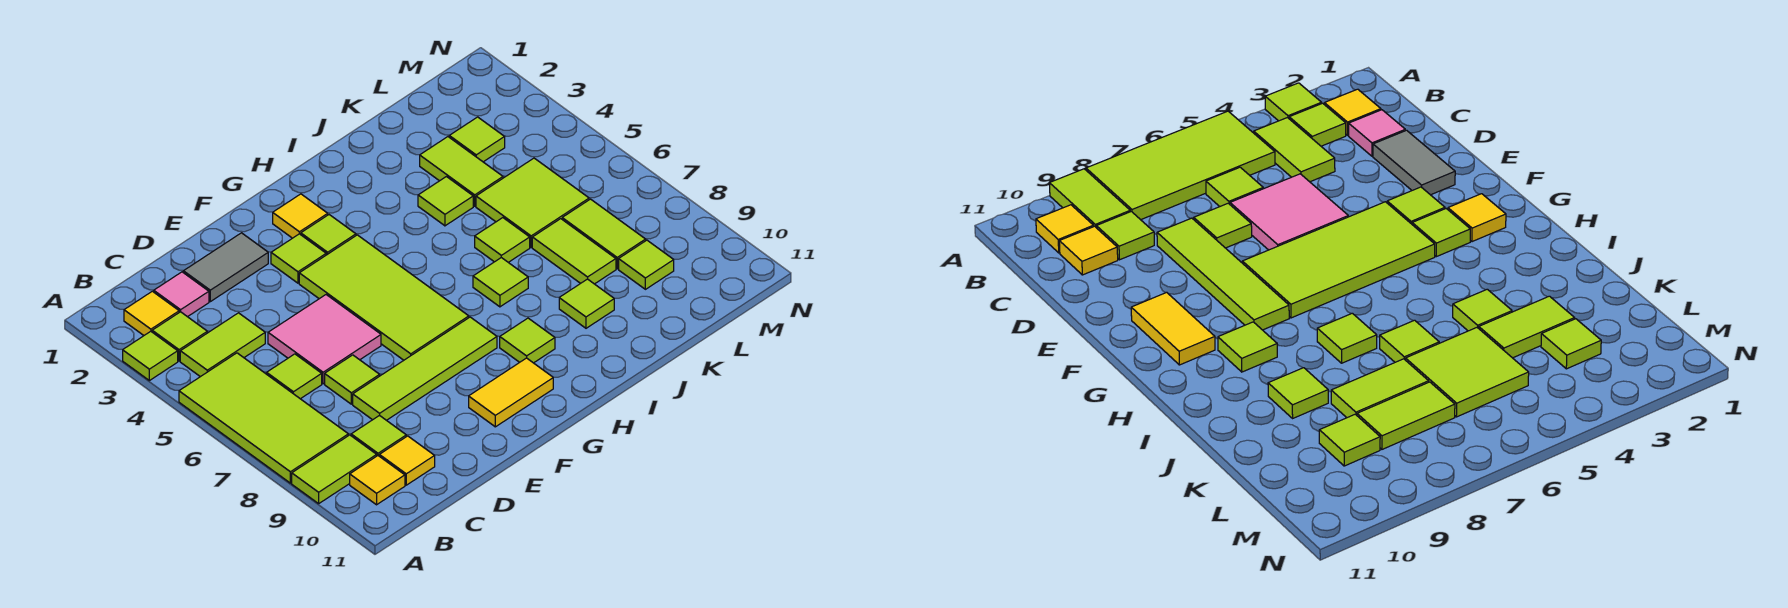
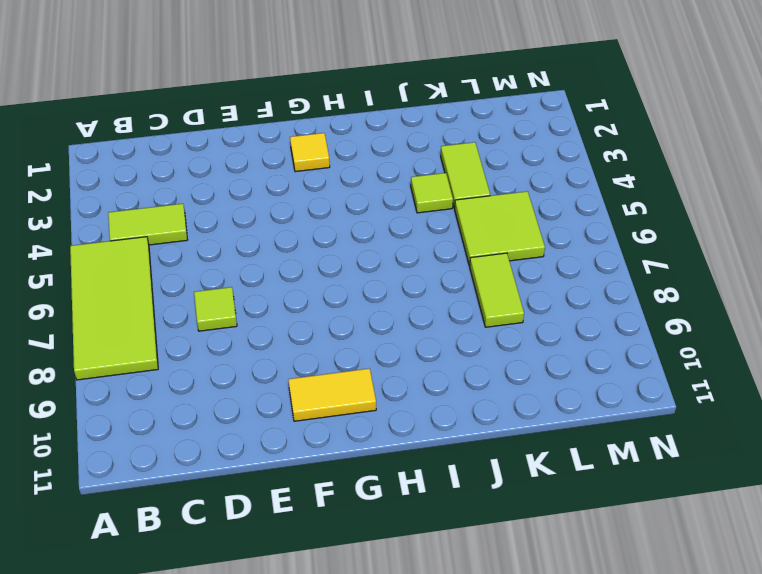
none -> lime 1x1 tile [123,331,178,381]
none -> lime 1x2 tile [292,435,377,504]
none -> yellow 1x1 tile [124,291,179,335]
none -> lime 1x1 tile [152,312,207,361]

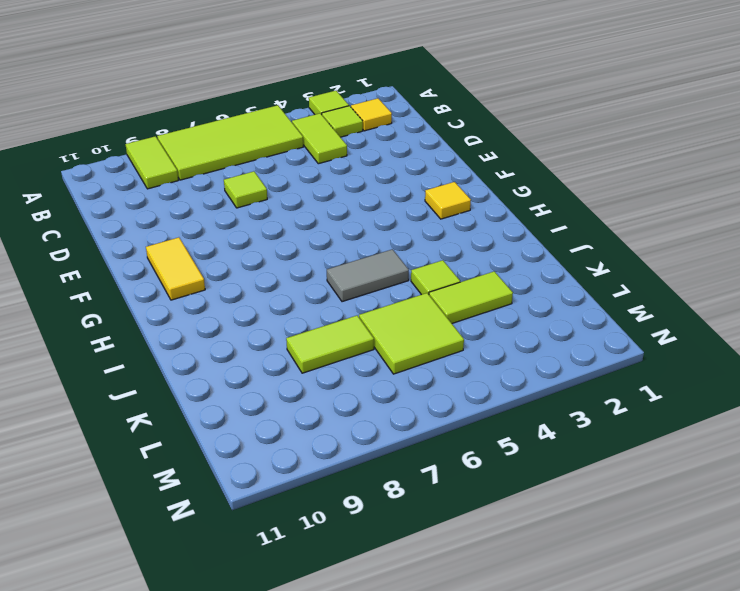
grey 1x2 tile [327,249,409,302] -> grey 1x2 tile turned to [183,233,268,302]
none -> yellow 1x1 tile [350,456,405,505]
none -> pink 1x1 tile [154,272,209,317]
none -> lime 1x1 tile [267,354,322,399]
none -> lime 1x1 tile [351,415,406,456]

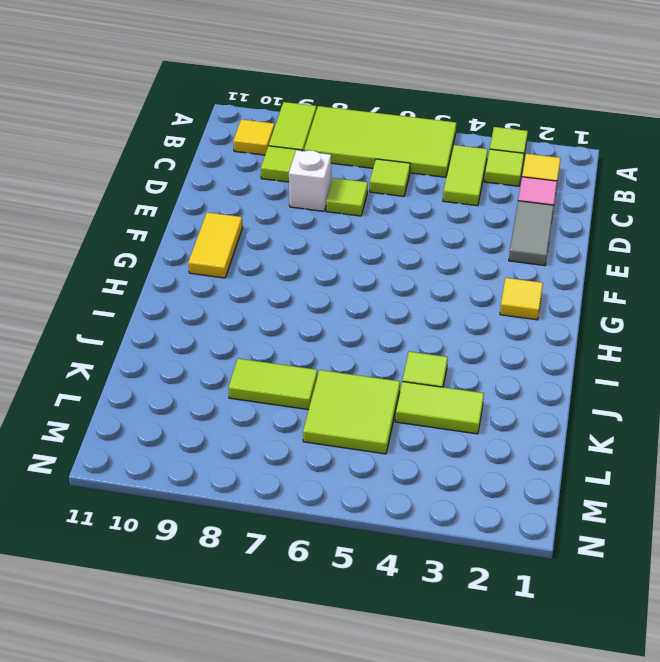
white 1x1 brick [289,150,331,211] -> lime 1x4 tile [353,317,497,420]
none -> yellow 1x1 tile [379,436,435,485]
none -> pink 2x2 tile [268,295,381,384]
none -> lime 1x1 tile [271,234,326,283]
none -> lime 2x4 tile [299,235,469,360]

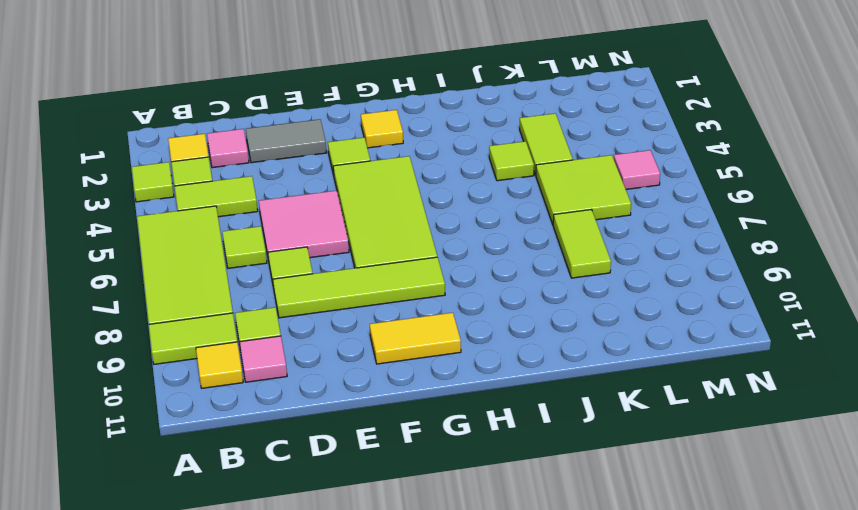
pink 1x1 tile [240,336,287,382] -> yellow 1x1 tile [379,436,435,485]
pink 1x1 tile [614,150,660,189] -> none
none -> lime 1x1 tile [301,215,356,255]
none -> lime 1x1 tile [500,318,555,363]
none -> lime 1x1 tile [473,258,528,307]
none -> lime 1x1 tile [475,218,530,262]

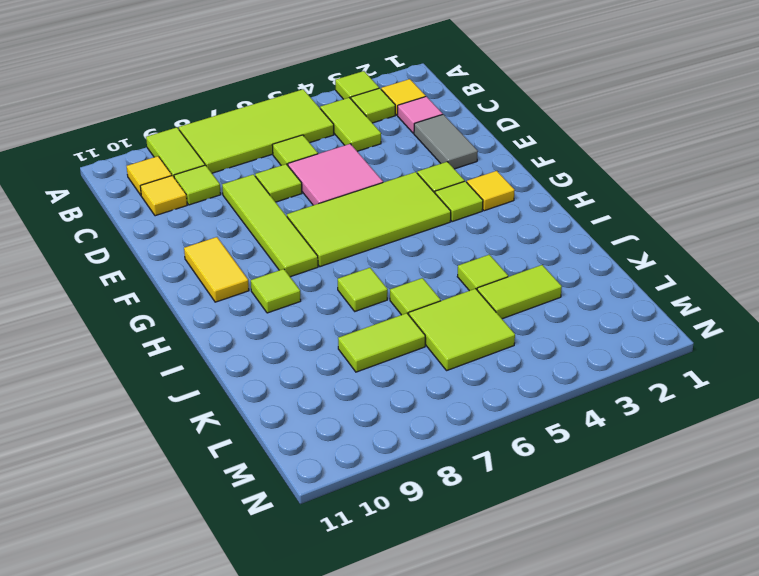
none -> lime 1x1 tile [559,279,614,328]
none -> lime 1x1 tile [449,117,505,162]
none -> lime 1x2 tile [562,199,646,269]
none -> lime 1x1 tile [619,240,674,289]

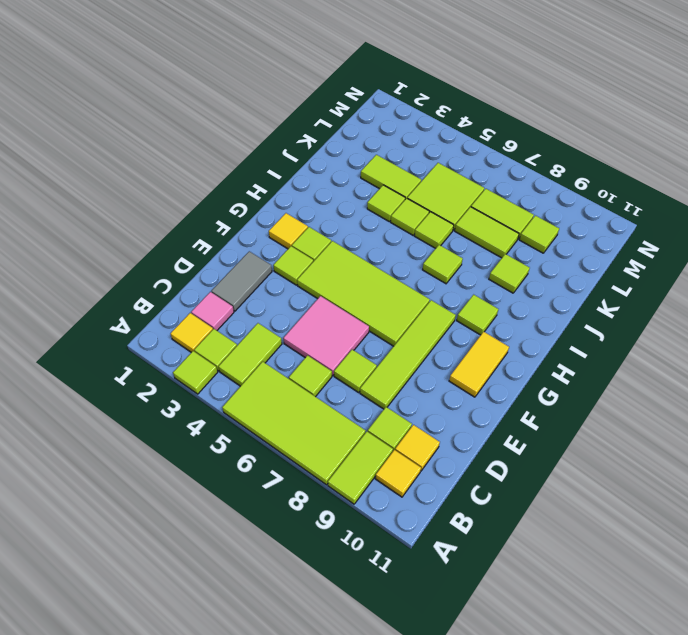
lime 1x1 tile [391,198,429,235] -> lime 1x1 tile moved to [449,117,505,162]

